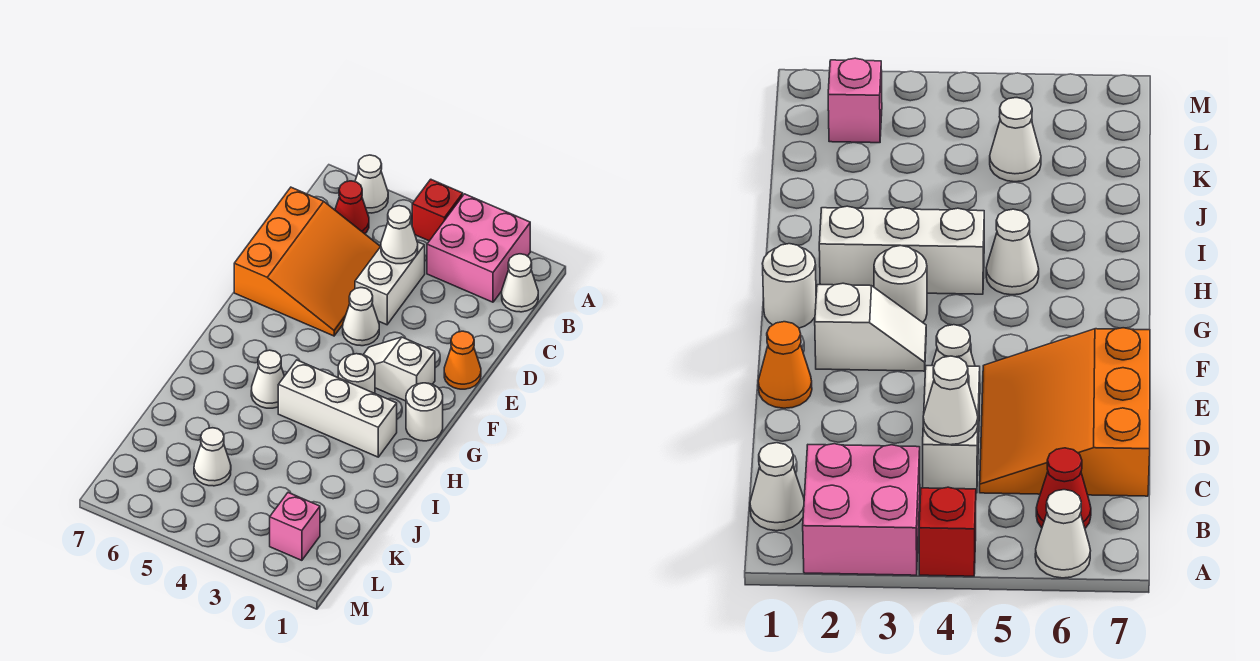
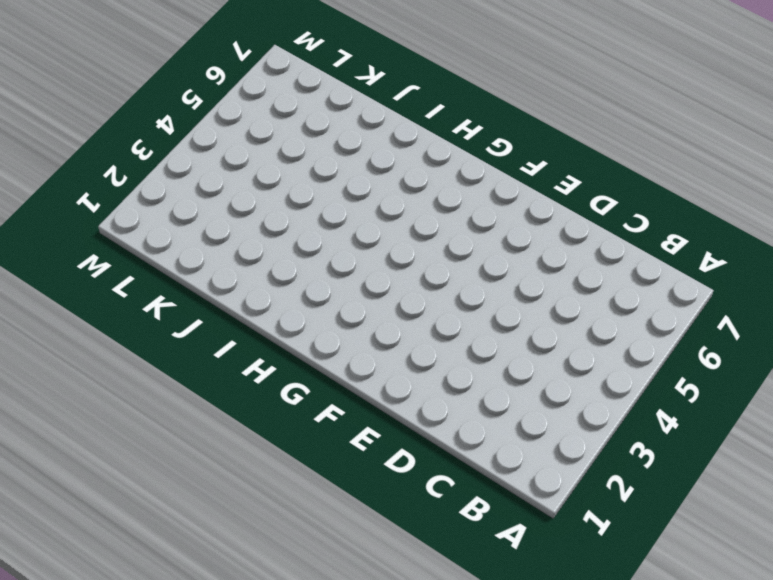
none -> pink 2x2 brick [427,194,530,302]
none -> red 1x1 brick [412,179,463,241]
none -> white 1x1 cone [355,155,388,213]

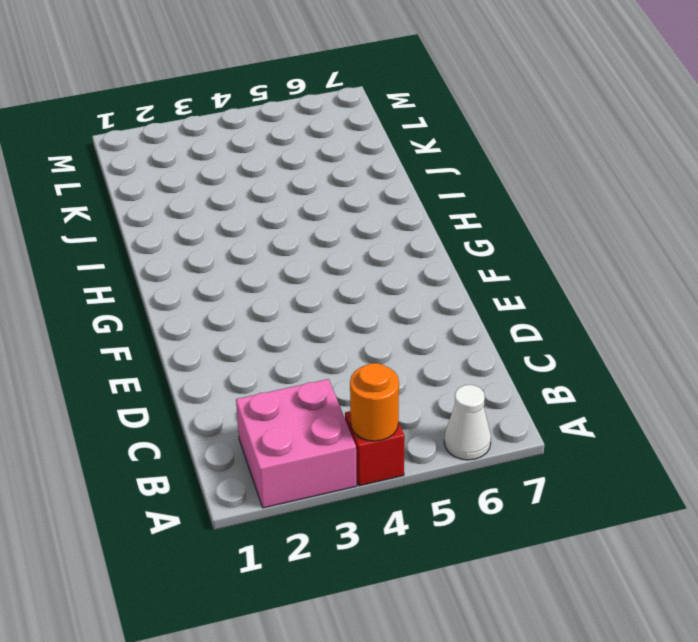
orange 1x1 round brick [350,363,399,441] -> none
none -> white 1x1 cone [502,254,538,312]
none -> red 1x1 cone [335,181,369,234]
none -> white 1x2 brick [355,242,425,325]

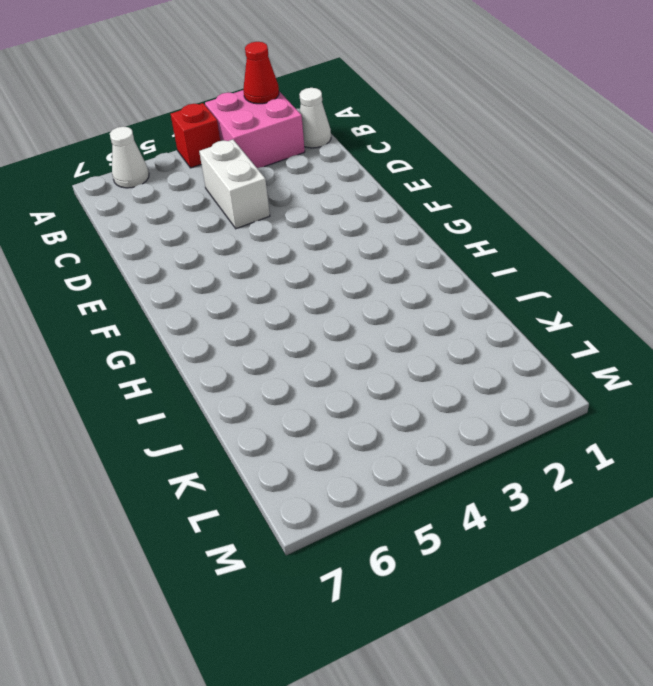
red 1x1 cone [243,42,279,104] -> red 1x1 cone moved to [335,181,369,234]
none -> orange 3x3 slope [234,187,381,336]
none -> orange 1x1 cone [444,331,481,389]
none -> white 1x1 cone [343,288,379,346]

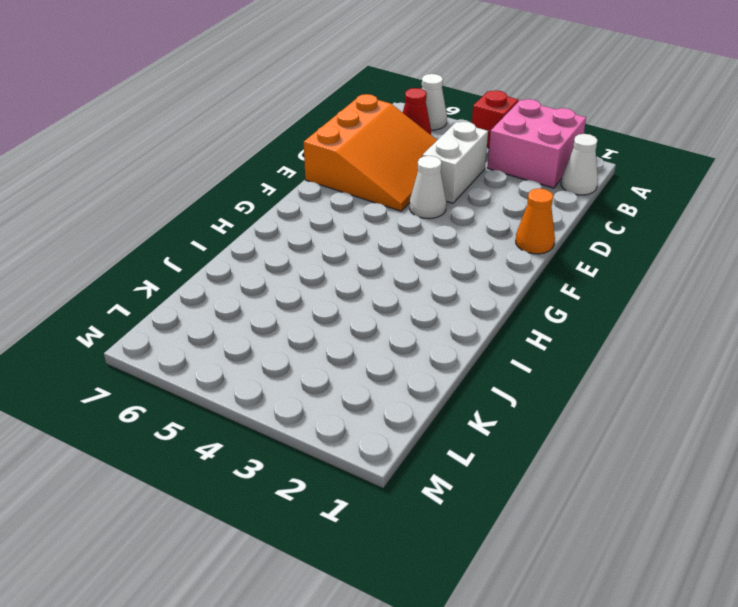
none -> white 1x2 slope [363,337,435,401]
none -> white 1x1 round brick [406,383,443,441]
none -> white 1x1 round brick [338,354,375,393]

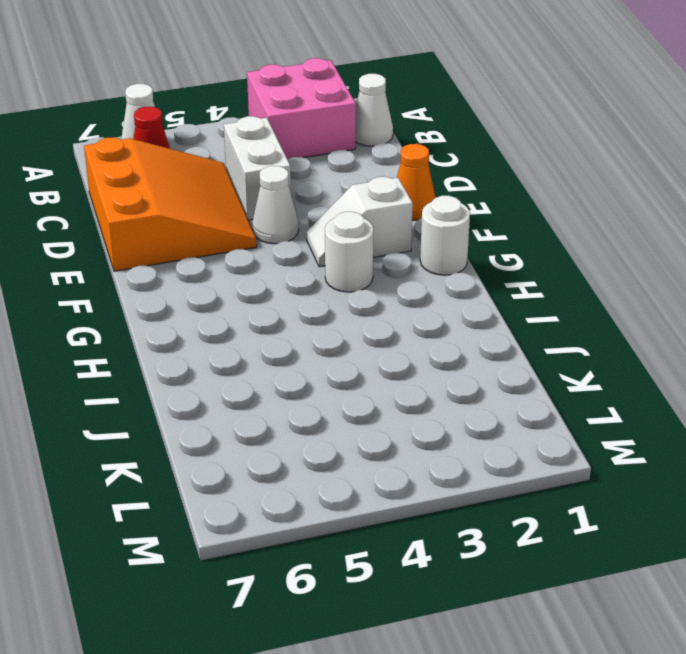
none -> red 1x1 brick [412,179,463,241]
none -> white 1x3 brick [278,360,397,457]
none -> white 1x1 cone [251,350,284,408]

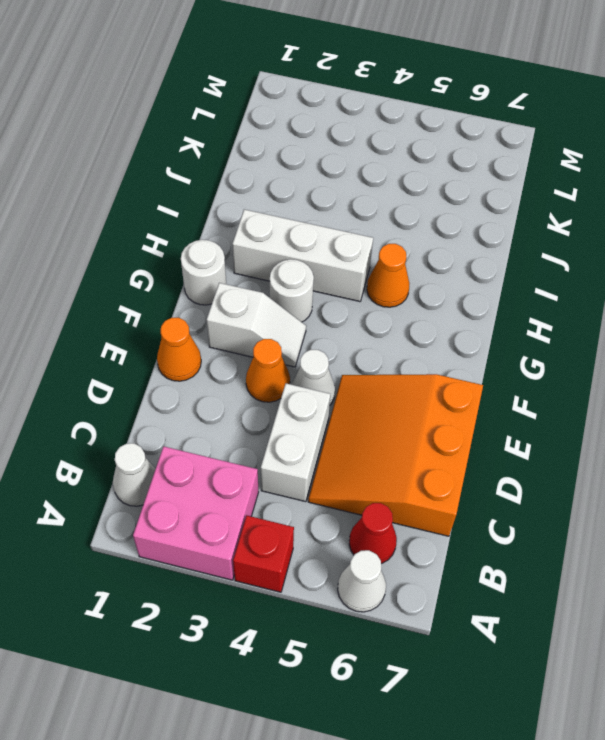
orange 1x1 cone [246,339,290,402] -> none
orange 1x1 cone [367,244,409,307] -> white 1x1 cone [251,350,284,408]
none -> white 1x1 cone [194,428,231,486]
none -> pink 1x1 brick [270,493,320,560]
none -> white 1x1 cone [381,206,418,264]

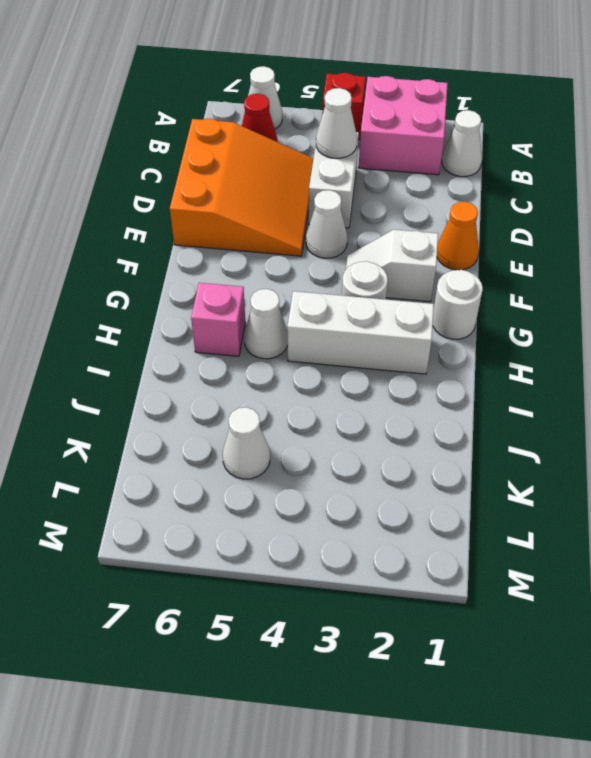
pink 1x1 brick [191,283,245,356] -> pink 1x1 brick moved to [270,493,320,560]

